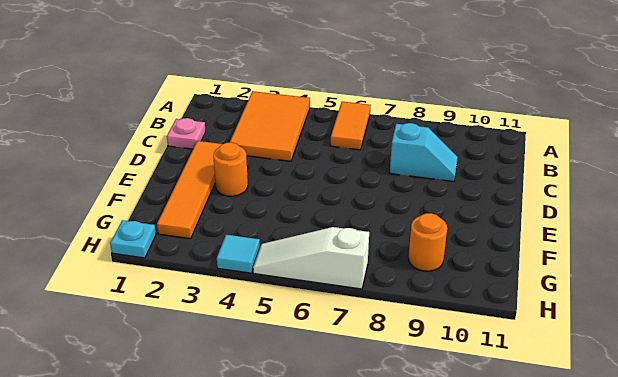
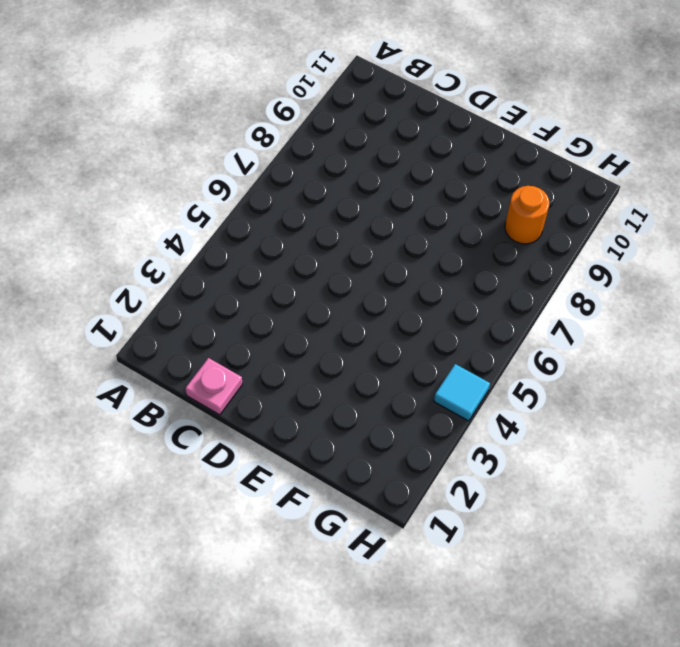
none -> orange 2x3 tile [230,91,310,161]
none -> orange 1x2 tile [331,102,370,150]

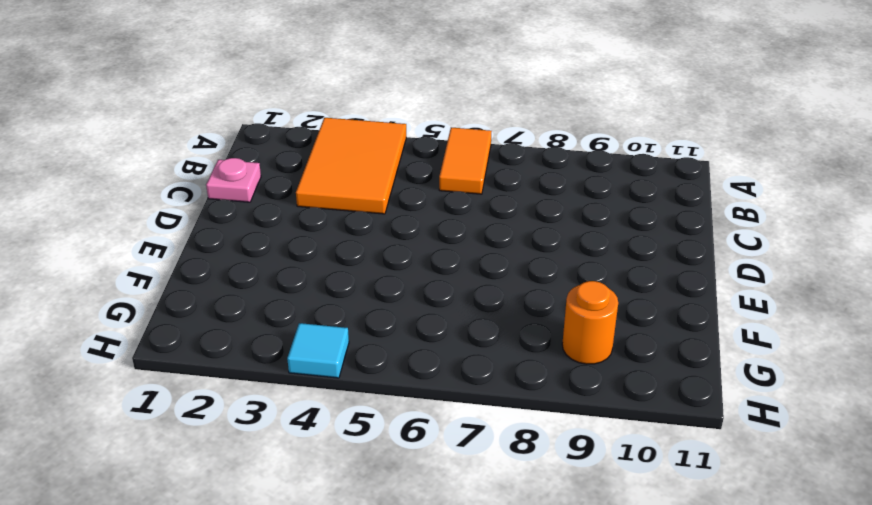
none -> cyan 1x2 slope [390,123,458,182]
none -> orange 1x4 tile [157,141,222,239]

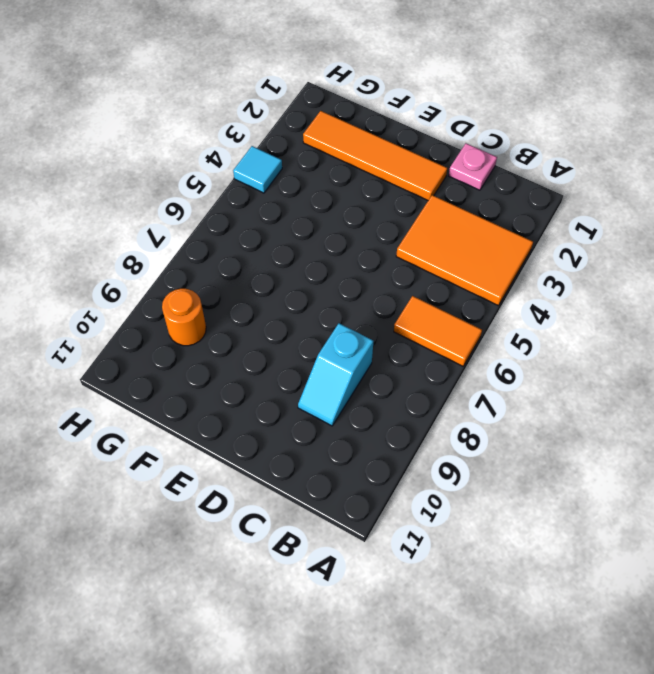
none -> orange 1x1 round brick [213,142,248,196]
none -> cyan 1x1 plate [110,220,156,258]

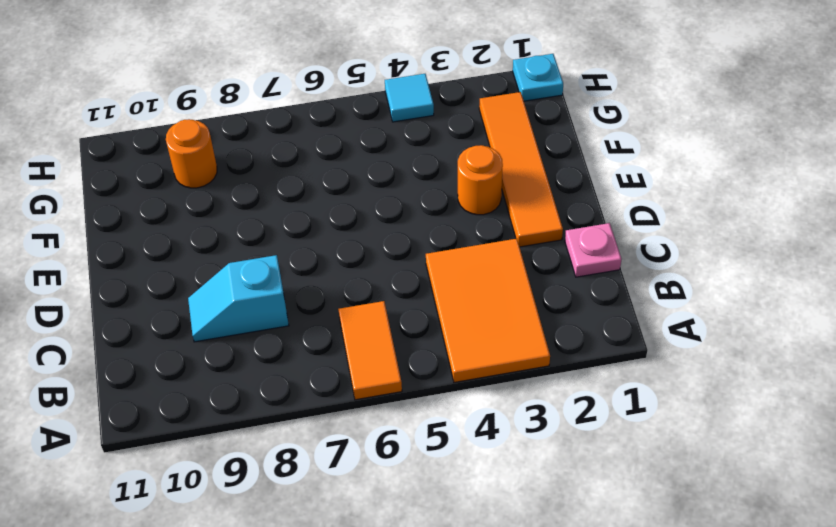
none -> white 1x3 slope [253,227,369,289]

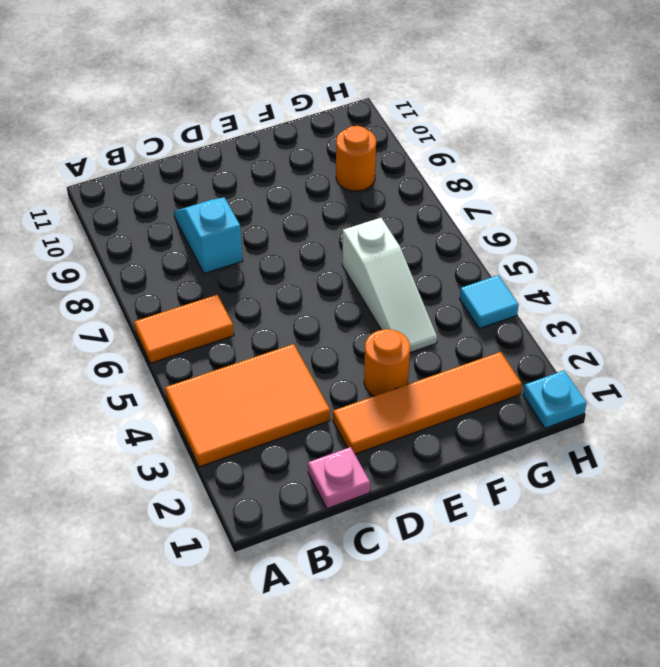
white 1x3 slope [342,218,437,352] -> white 1x3 slope moved to [253,227,369,289]

